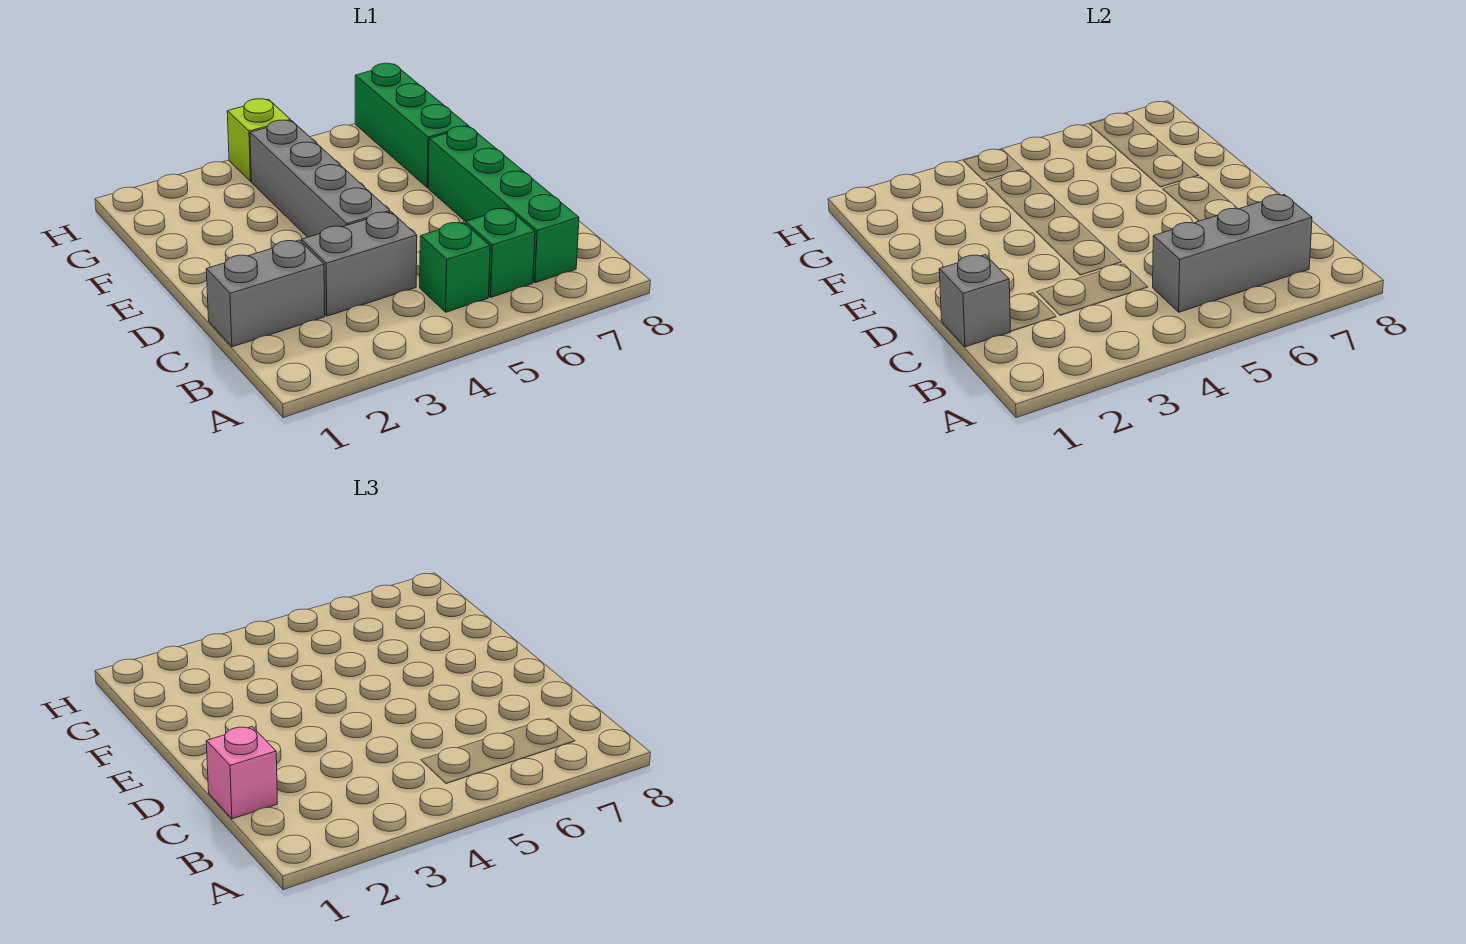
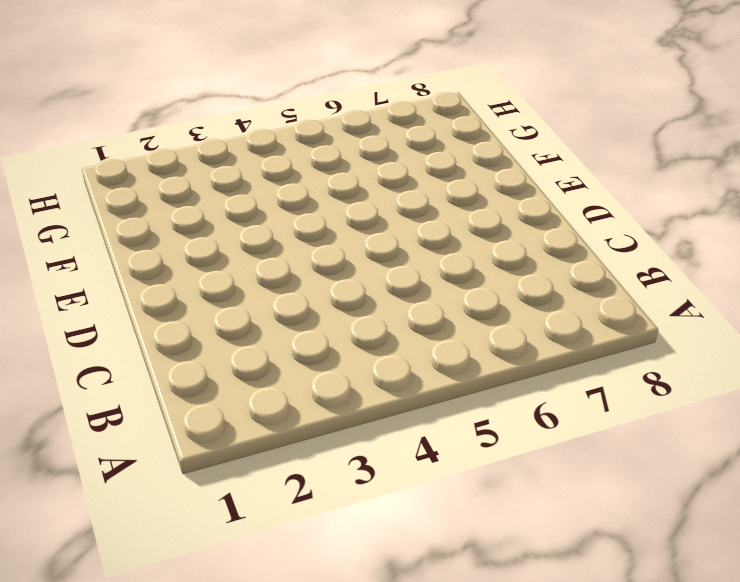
none -> green 1x1 brick [420,222,490,312]
none -> green 1x1 brick [466,208,535,297]

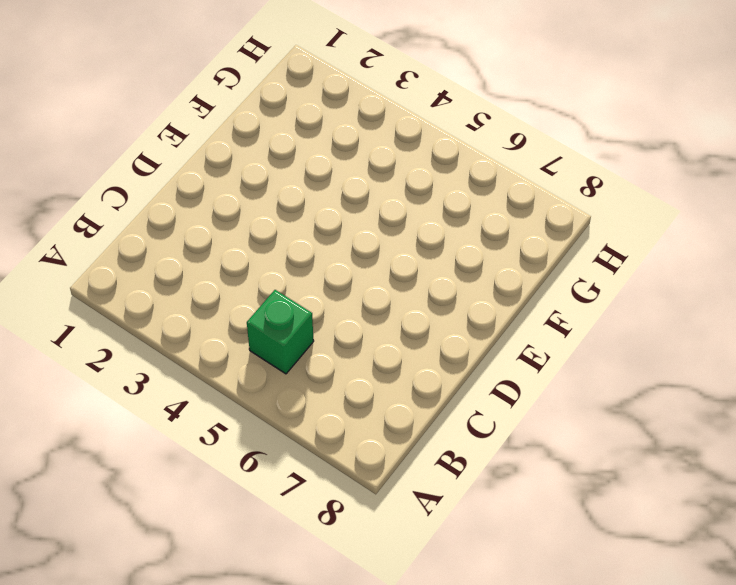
none -> green 1x1 brick [466,208,535,297]
none -> green 1x4 brick [428,126,579,283]

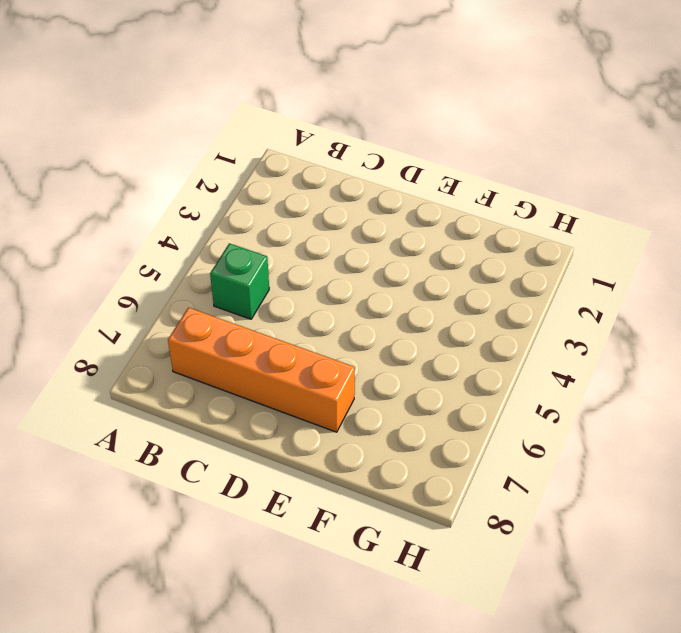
orange 1x4 brick [168,308,355,432] -> green 1x4 brick [428,126,579,283]
none -> green 1x1 brick [466,208,535,297]
none -> grey 1x2 brick [206,240,325,347]

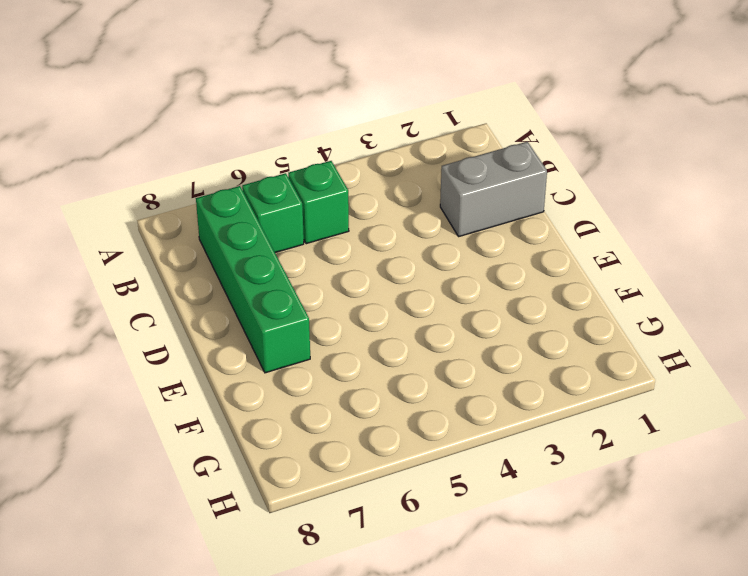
none -> grey 1x2 brick [302,212,417,316]
none -> grey 1x4 brick [250,120,390,237]

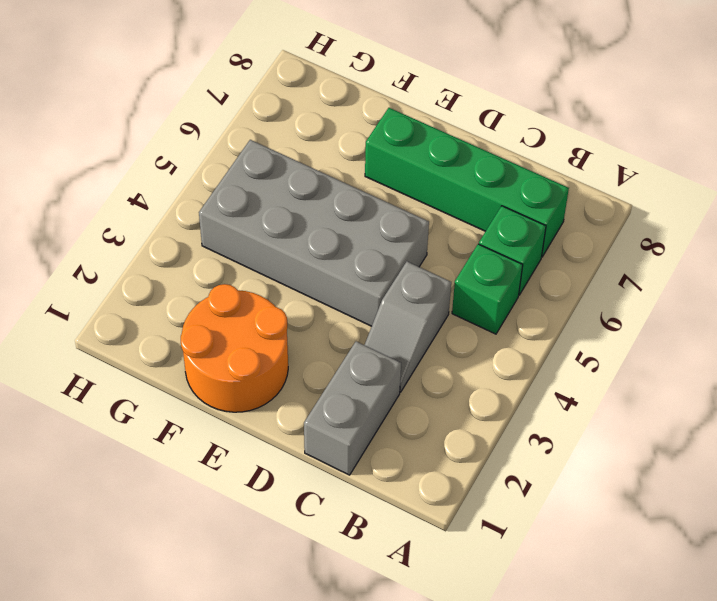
grey 1x2 slope [365,262,451,392] -> grey 1x2 brick [302,212,417,316]
grey 2x4 brick [199,140,429,326] -> grey 1x4 brick [250,120,390,237]
orange 2x2 round brick [181,284,288,412] -> none
none -> green 1x3 brick [355,63,468,188]
none -> lime 1x1 brick [227,99,291,182]

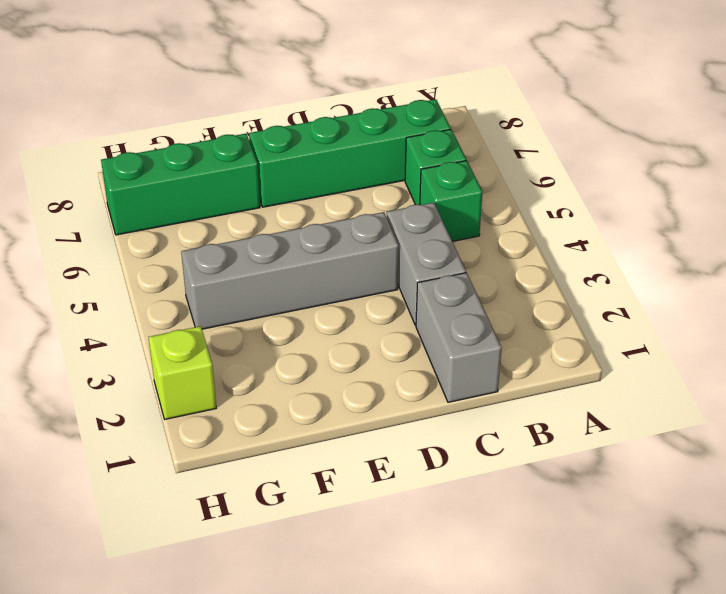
lime 1x1 brick [149,326,216,419] -> lime 1x1 brick moved to [227,99,291,182]
none -> grey 1x3 brick [1153,195,1312,312]
none -> grey 1x1 brick [939,255,1011,347]

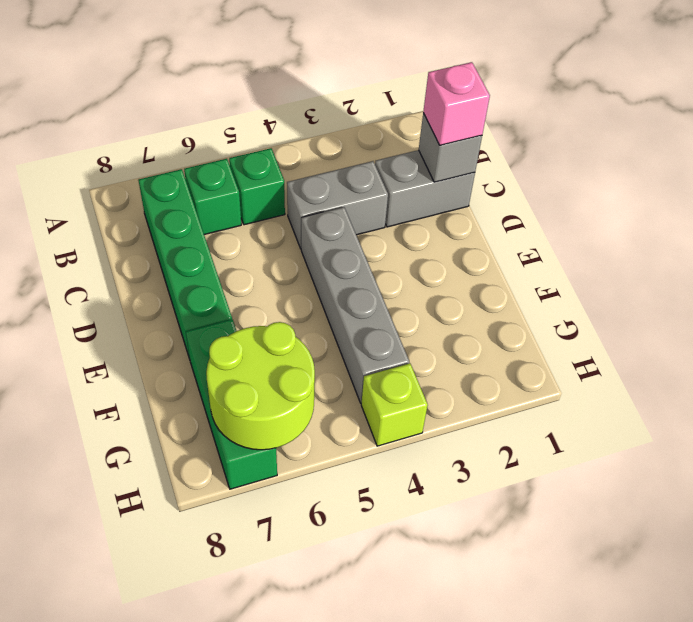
lime 2x2 round brick [206,322,315,450] -> none
none -> grey 1x3 brick [1153,195,1312,312]

